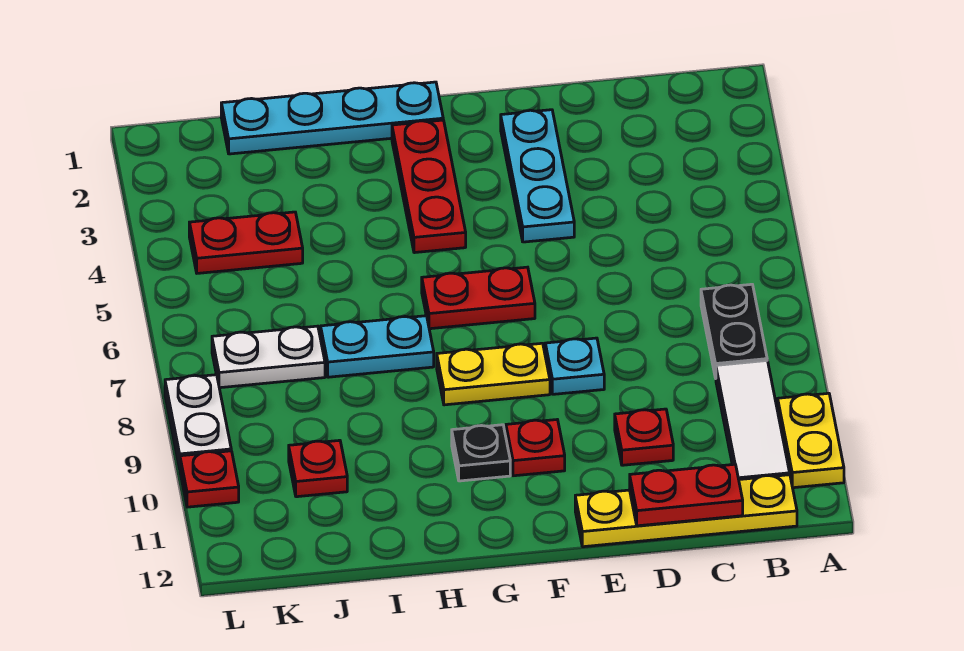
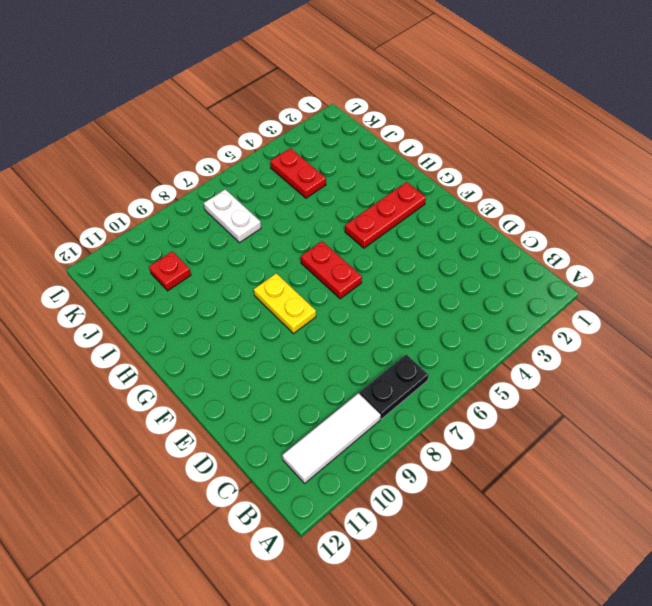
none -> yellow 1x2 plate [778,393,844,488]
none -> yellow 1x4 plate [575,475,797,547]
none -> red 1x1 plate [615,409,673,465]

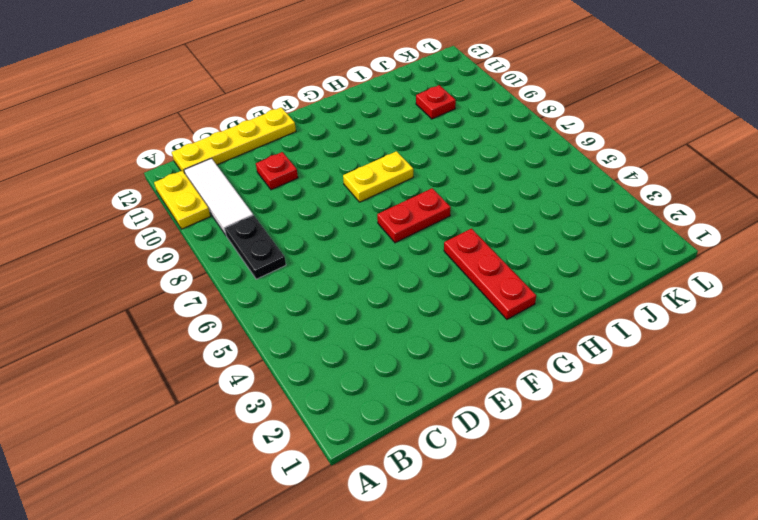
none -> cyan 1x3 plate [501,110,574,242]
none -> cyan 1x1 plate [545,338,604,394]
none -> red 1x1 plate [506,420,565,476]

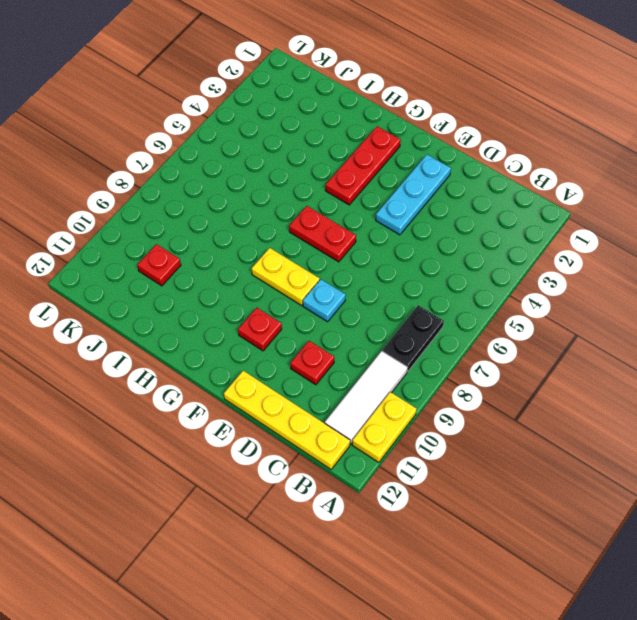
none -> cyan 1x4 plate [221,82,443,154]
none -> black 1x1 plate [452,425,510,481]
none -> cyan 1x2 plate [321,316,434,377]

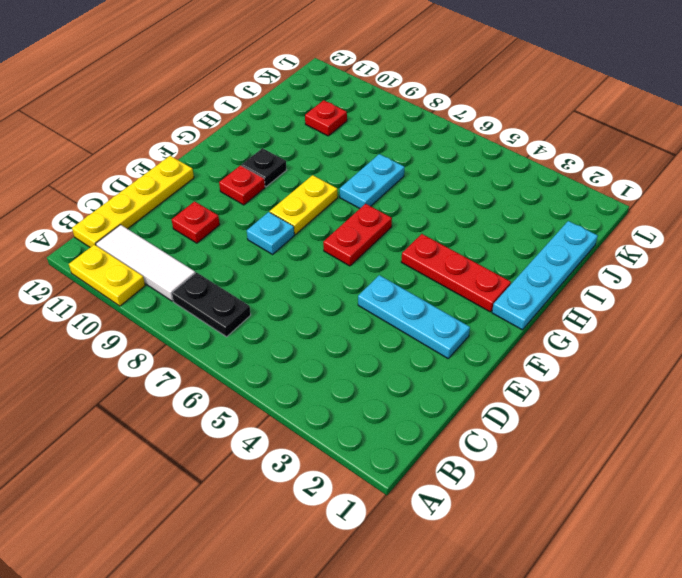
none -> red 1x2 plate [189,212,303,273]
none -> white 1x2 plate [212,326,325,388]
none -> white 1x2 plate [165,375,231,468]

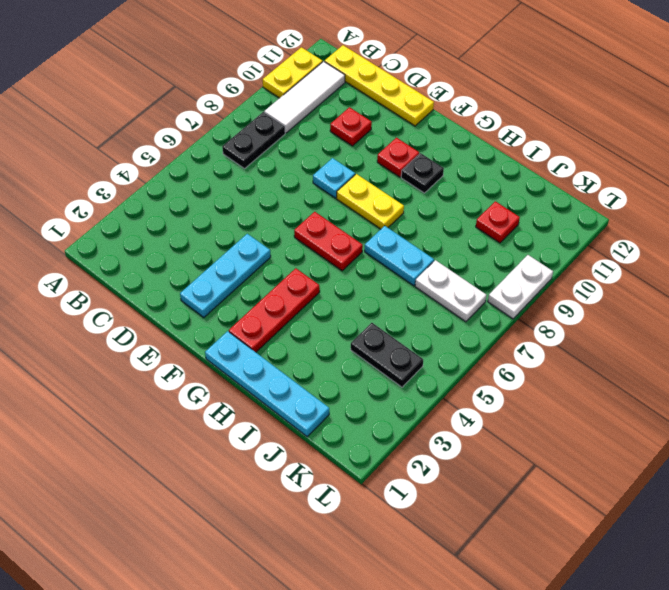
black 1x2 plate [351,323,423,387] -> red 1x2 plate [189,212,303,273]
none -> red 1x1 plate [180,451,239,507]
none -> red 1x2 plate [630,464,743,526]

